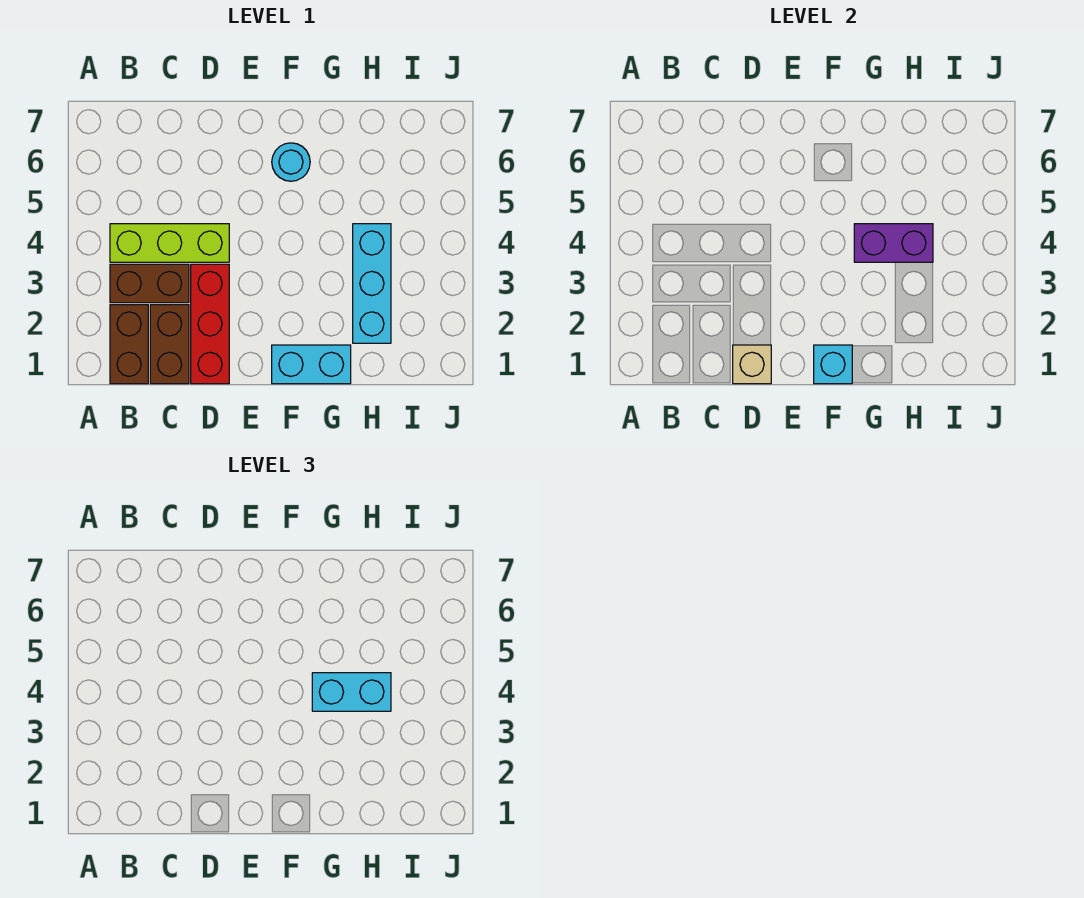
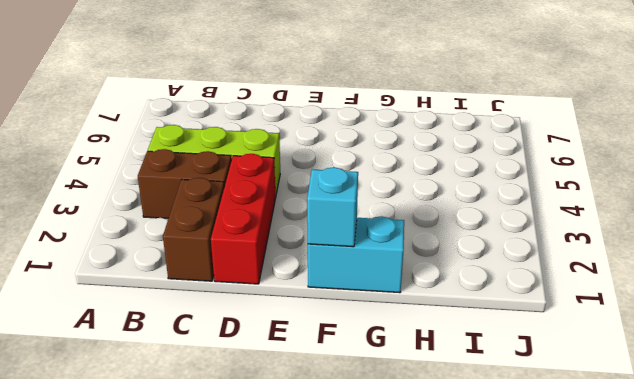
none -> brown 1x2 brick [110,305,148,384]
none -> cyan 1x1 round brick [272,143,310,181]
none -> cyan 1x3 brick [353,224,391,343]

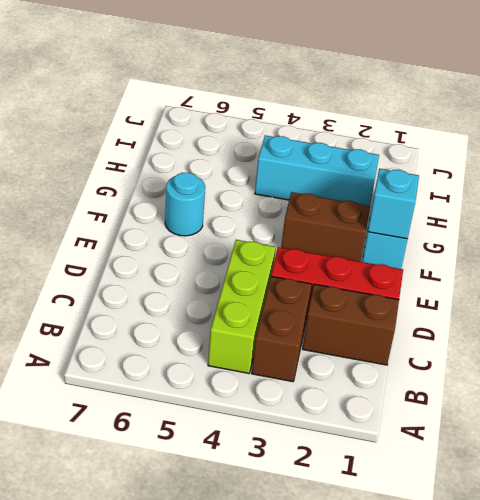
brown 1x2 brick [281,192,370,262] -> brown 1x2 brick moved to [110,305,148,384]
none -> tan 1x1 brick [733,345,771,384]
none -> purple 1x2 brick [854,224,933,262]
none -> cyan 1x2 brick [312,673,391,711]

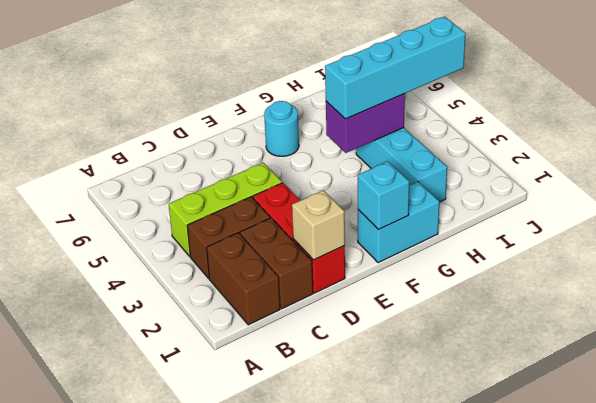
cyan 1x4 brick [325,17,466,119] -> cyan 1x2 brick [312,673,391,711]

